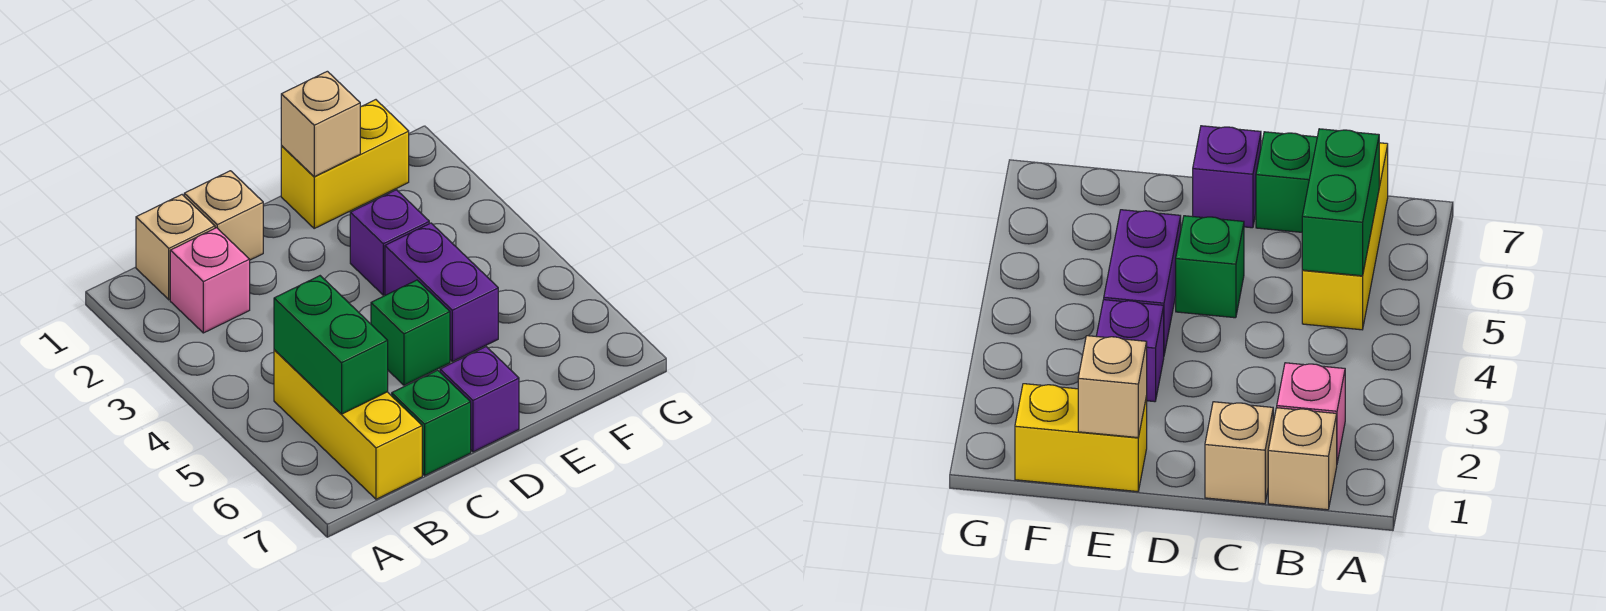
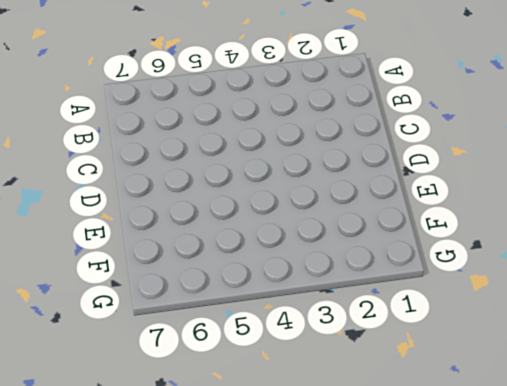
none -> tan 1x1 brick [136,195,215,300]
none -> pink 1x1 brick [170,228,250,333]
none -> yellow 1x3 brick [274,350,422,499]

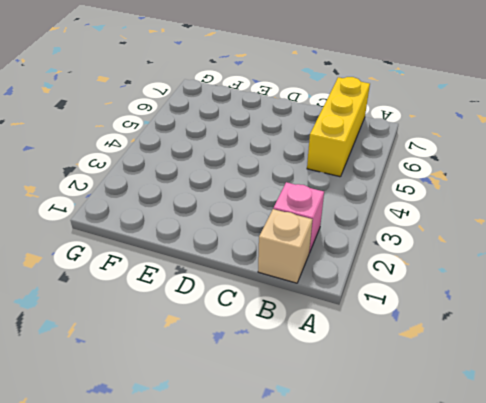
none -> tan 1x1 brick [184,171,263,260]
none -> green 1x1 brick [392,370,471,475]
none -> green 1x1 brick [371,280,450,385]

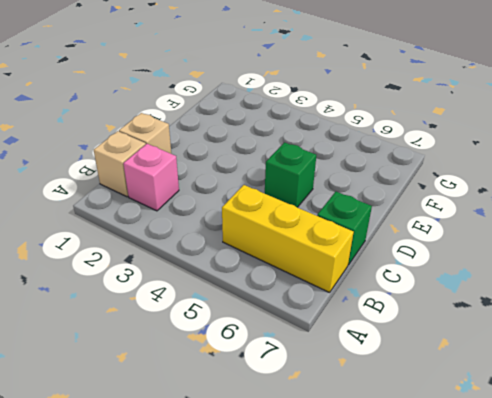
none -> purple 1x1 brick [440,347,519,452]
none -> yellow 1x2 brick [281,100,409,228]
none -> purple 1x1 brick [350,190,429,295]

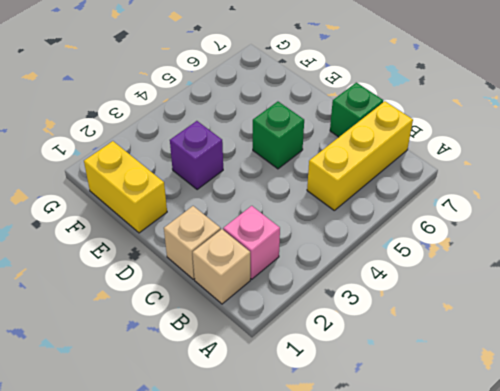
none -> purple 1x1 brick [440,347,519,452]
none -> purple 1x2 brick [385,223,498,362]
none -> green 1x2 brick [274,276,388,414]

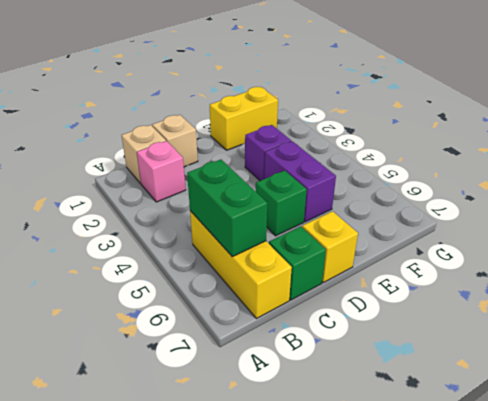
yellow 1x1 brick [302,211,358,283] -> purple 1x1 brick [440,347,519,452]
none -> tan 1x1 brick [281,71,360,177]

